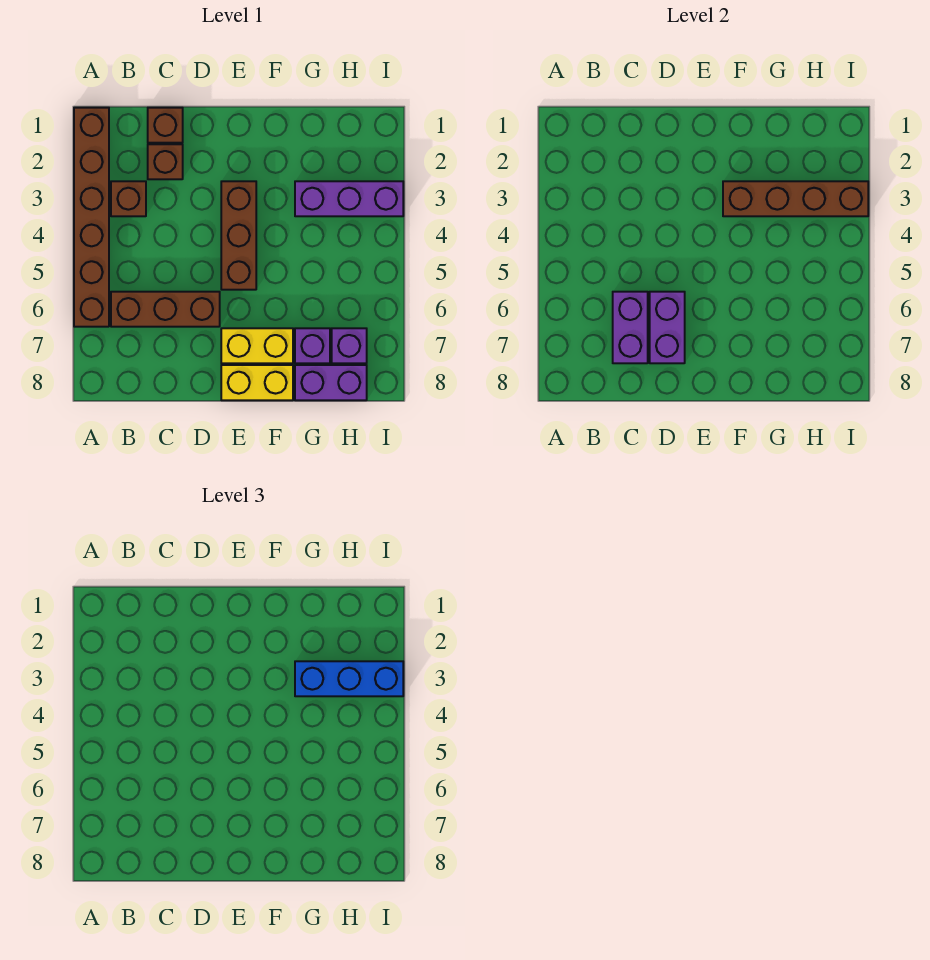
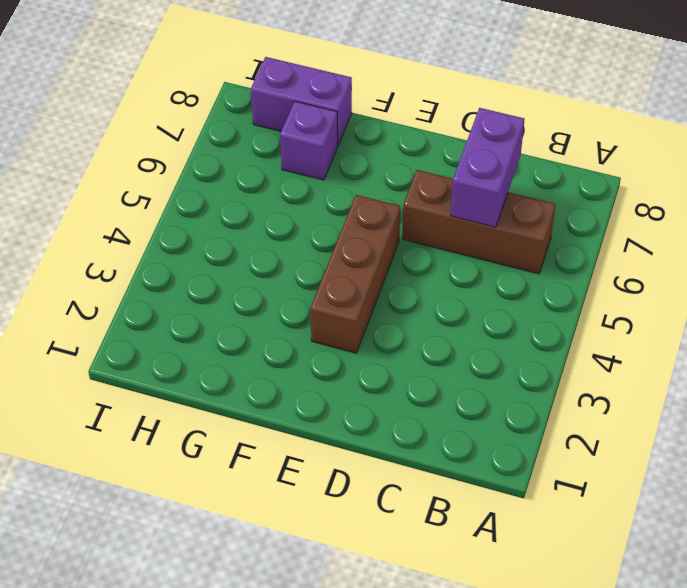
none -> brown 1x6 brick [74,108,109,327]
none -> brown 1x1 brick [111,181,146,216]
none -> brown 1x1 brick [148,108,183,143]

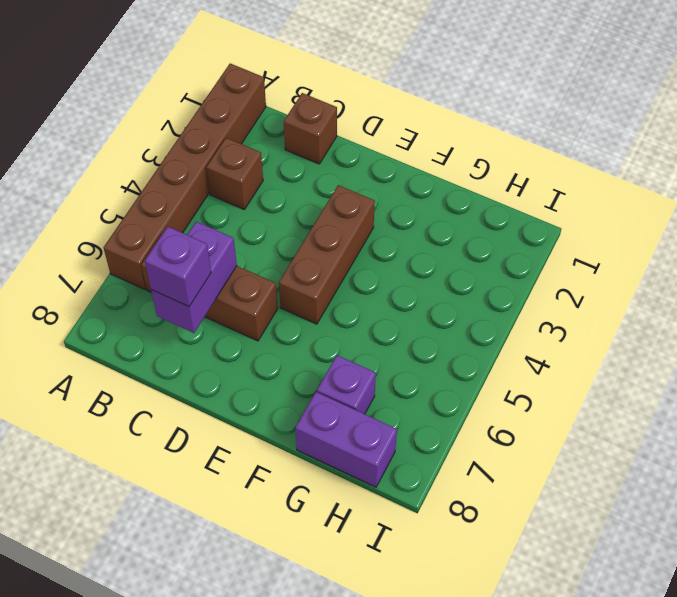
purple 1x1 brick [145,227,211,307] -> purple 1x1 brick moved to [332,328,367,363]
none -> brown 1x1 brick [148,144,183,179]
none -> yellow 1x2 brick [221,328,293,363]
none -> yellow 1x2 brick [221,365,293,400]

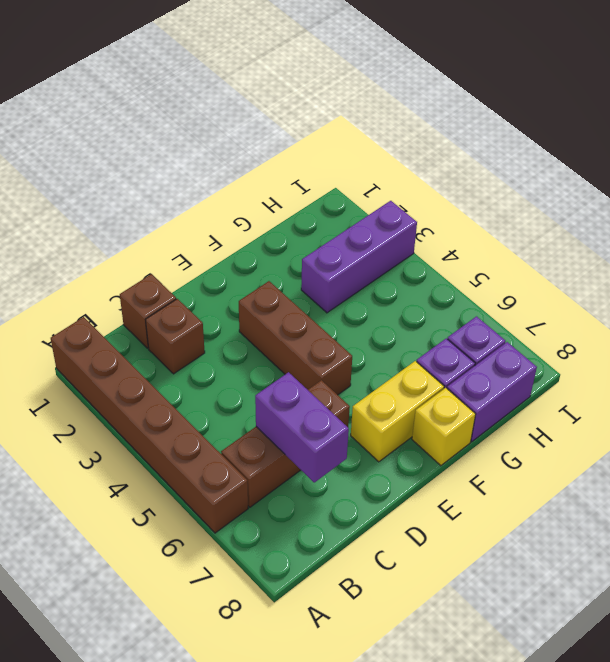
yellow 1x1 brick [412,388,476,466] -> yellow 1x2 brick [221,365,293,400]
none -> brown 1x1 brick [111,181,146,216]
none -> purple 1x2 brick [650,292,685,363]
none -> brown 1x4 brick [723,181,868,216]

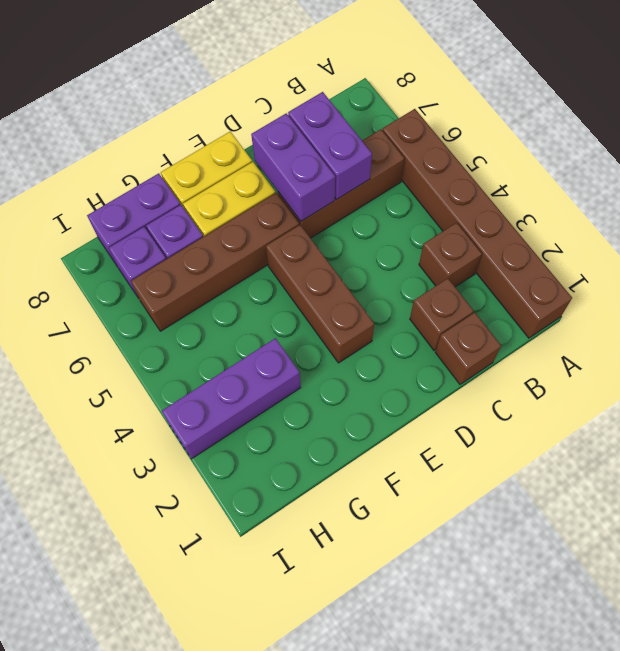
brown 1x4 brick [131,193,299,331] -> brown 1x4 brick moved to [723,181,868,216]
none -> blue 1x3 brick [295,661,403,696]

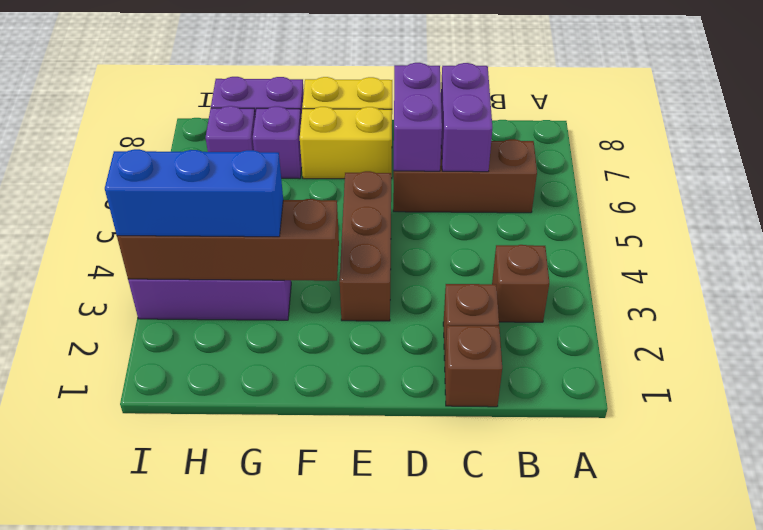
none -> brown 1x6 brick [74,108,109,327]

